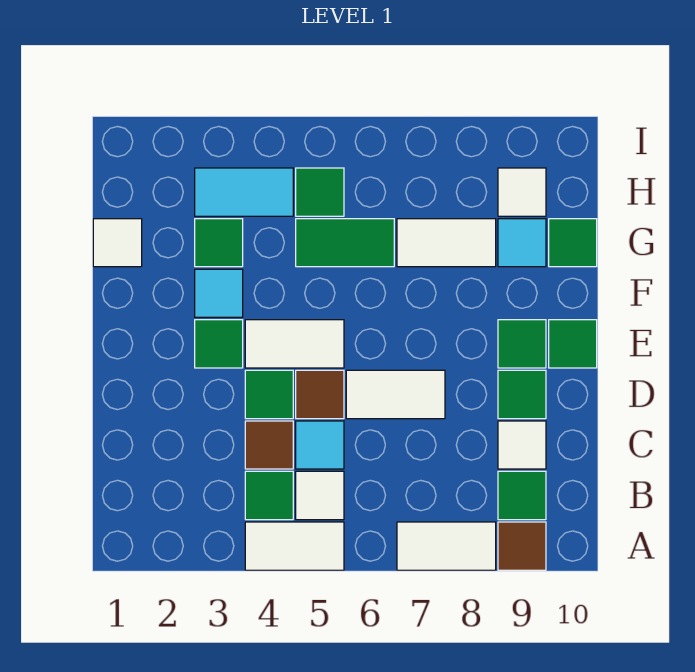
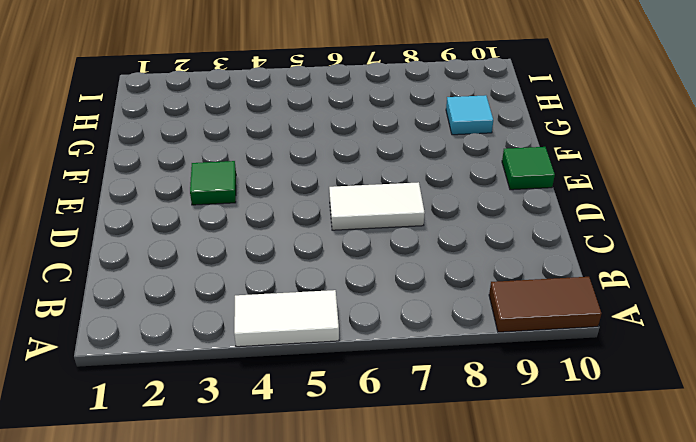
brown 1x2 tile [489,277,602,332] -> brown 1x1 tile [498,522,546,570]
none -> white 1x2 tile [397,522,496,570]
none -> green 1x1 tile [245,471,293,520]
none -> white 1x1 tile [296,471,344,520]

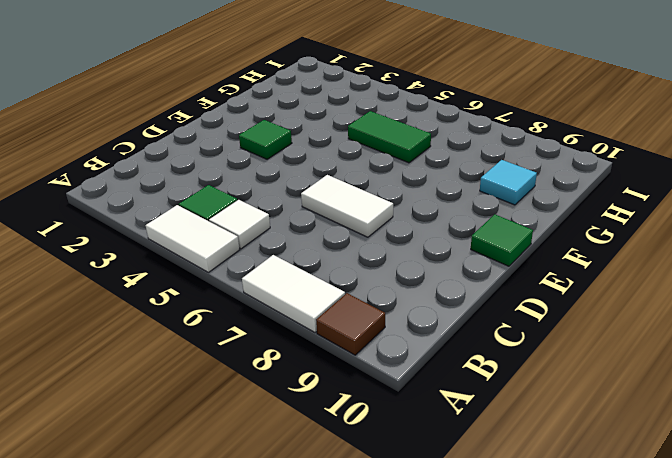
none -> green 1x1 tile [498,471,546,520]
none -> brown 1x1 tile [245,421,293,469]
none -> cyan 1x1 tile [296,421,344,469]

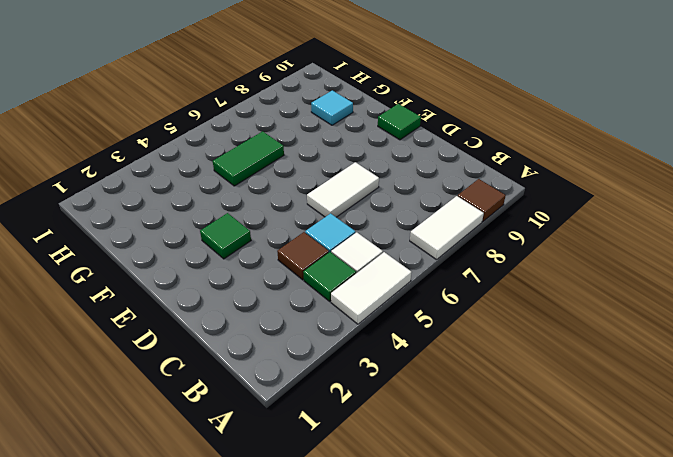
none -> green 1x1 tile [498,471,546,520]
none -> white 1x1 tile [498,421,546,469]
none -> green 1x1 tile [245,370,293,419]

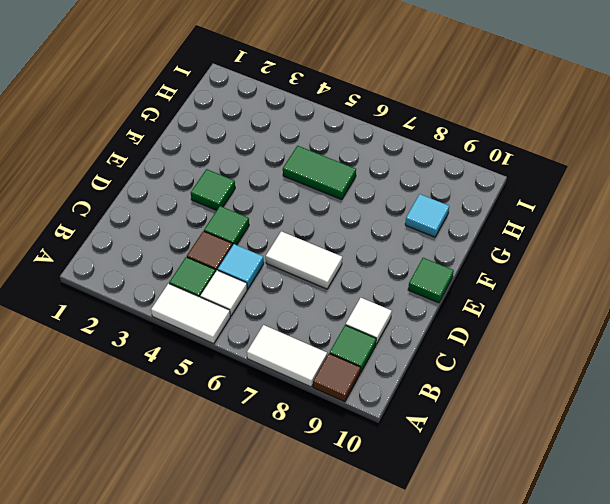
none -> brown 1x1 tile [296,370,344,419]
none -> green 1x1 tile [498,370,546,419]
none -> white 1x2 tile [245,320,344,368]

